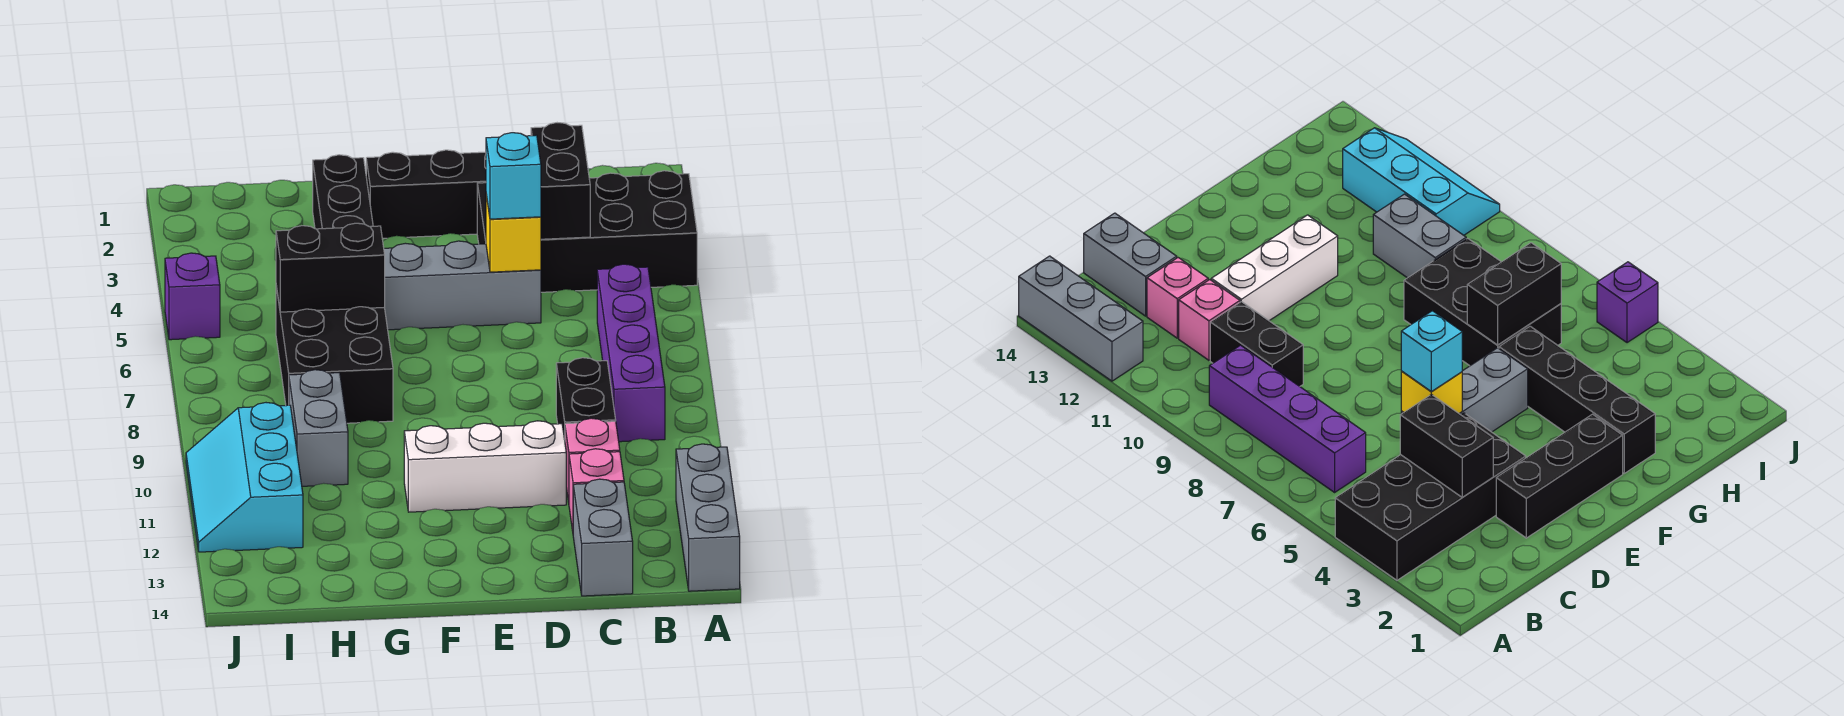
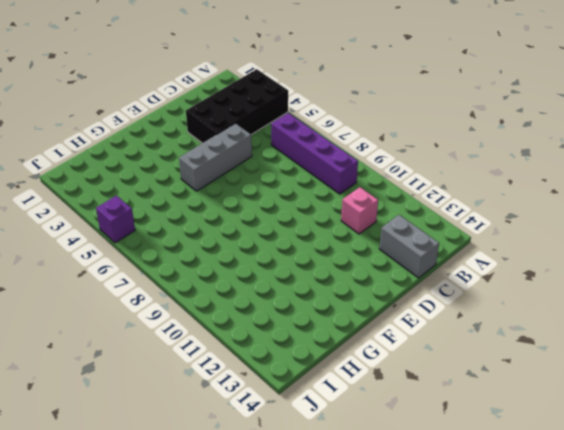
none -> grey 1x3 brick [676,444,740,591]
none -> black 1x2 brick [556,358,616,439]
none -> pink 1x1 brick [569,449,624,531]

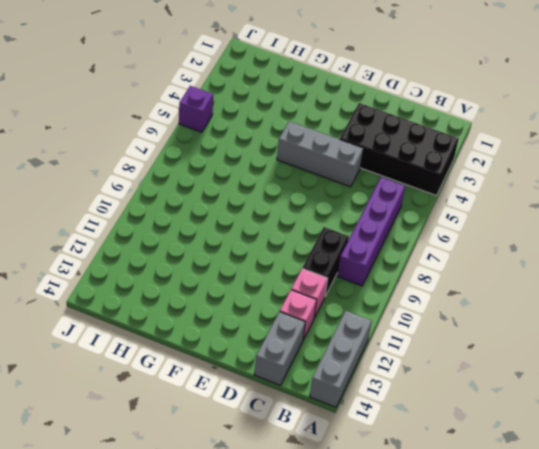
none -> black 1x3 brick [366,150,486,238]
none -> white 1x3 brick [404,421,566,512]
none -> black 1x4 brick [313,155,373,229]

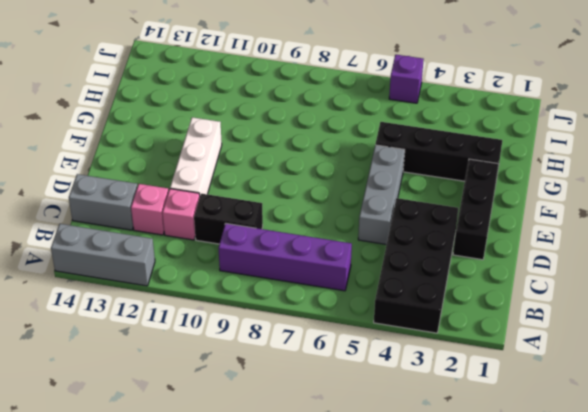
none -> black 2x3 brick [276,286,393,423]
none -> grey 1x2 brick [289,370,348,486]
none -> cyan 2x3 slope [186,403,303,552]

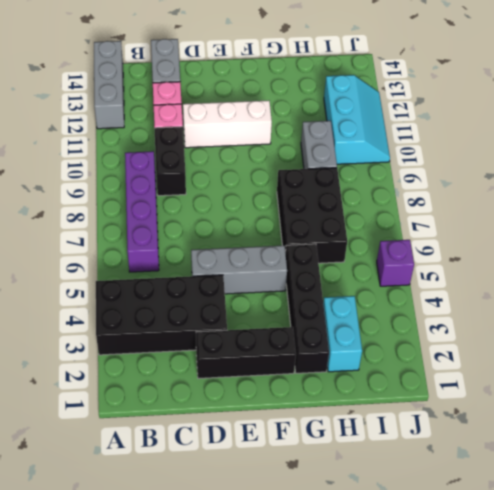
cyan 1x2 brick [323,296,362,372] -> none
none -> black 1x2 brick [531,123,590,239]
none -> yellow 1x1 brick [486,195,541,272]
none -> black 1x2 brick [276,223,385,312]

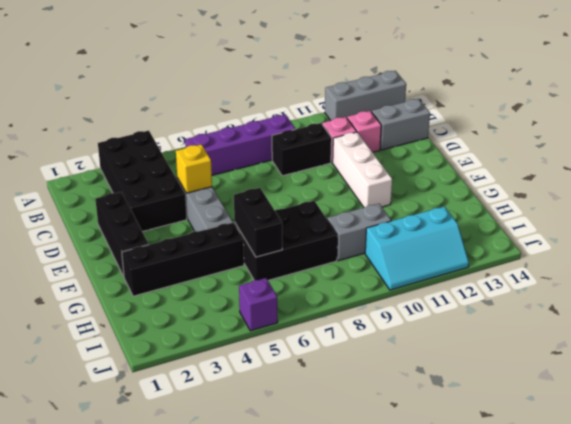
none -> black 1x2 brick [531,123,590,239]
none -> cyan 1x1 brick [486,133,541,219]

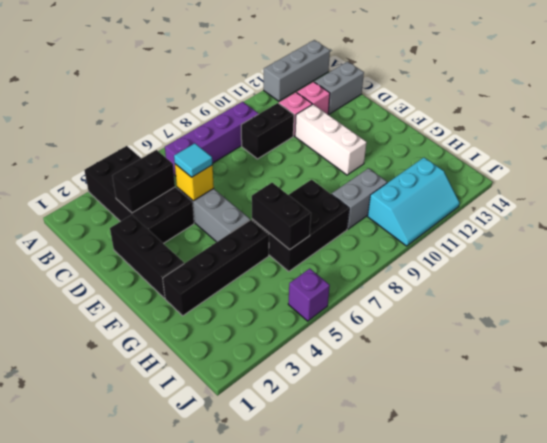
cyan 1x1 tile [174,143,212,177] -> cyan 1x1 brick [486,133,541,219]

